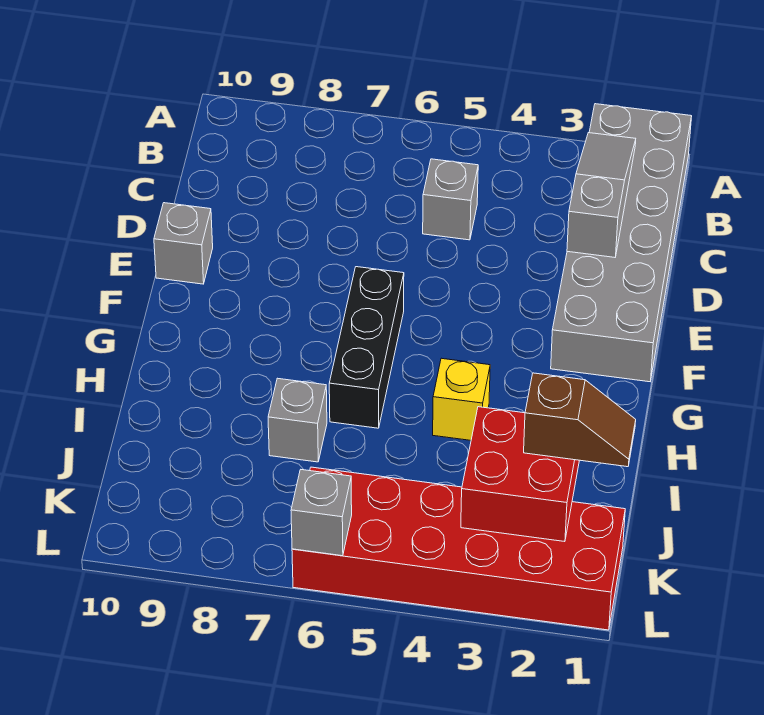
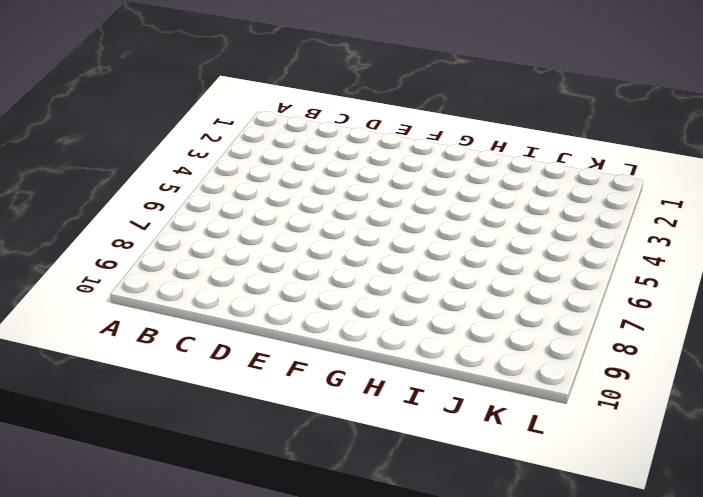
none -> grey 2x6 brick [551,104,692,382]
none -> grey 1x1 brick [423,159,478,240]

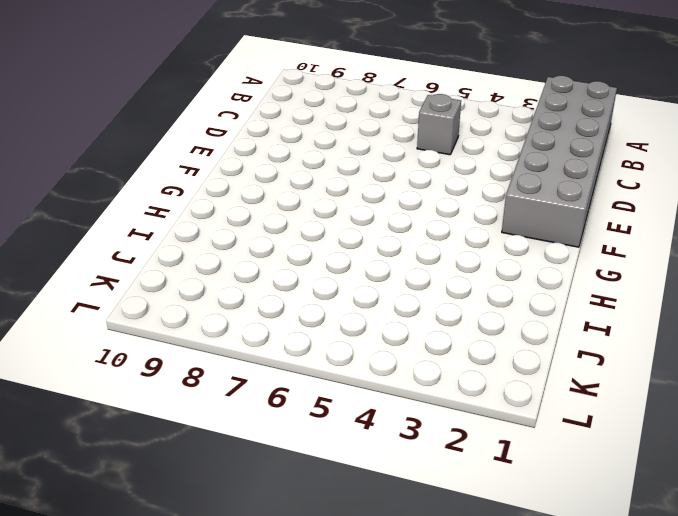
none -> grey 1x1 brick [154,203,213,284]
none -> black 1x3 brick [329,267,404,428]

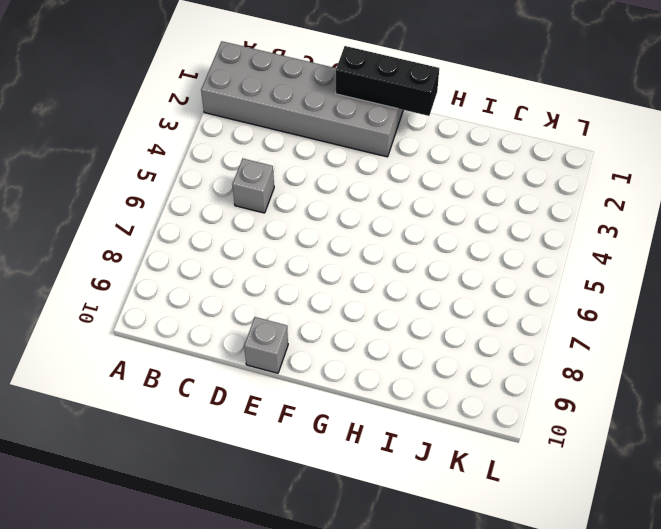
black 1x3 brick [336,46,439,116] -> black 1x3 brick moved to [329,267,404,428]
none -> yellow 1x1 brick [433,358,490,440]
none -> grey 1x1 brick [268,378,327,462]

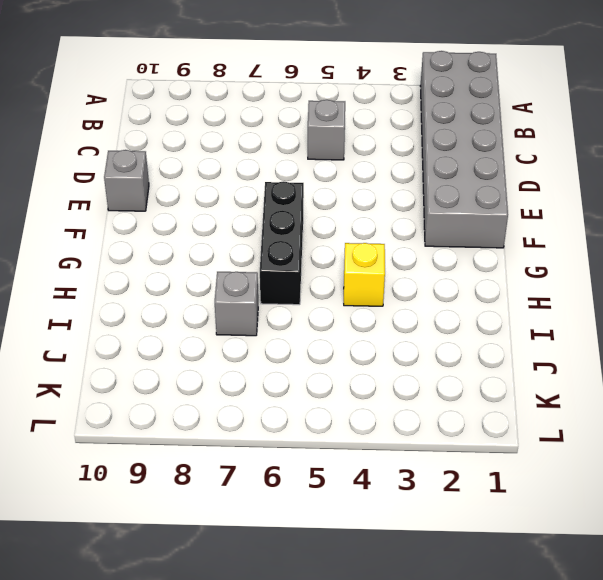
none -> red 2x6 brick [292,467,625,630]
none -> grey 1x3 slope [567,133,636,257]

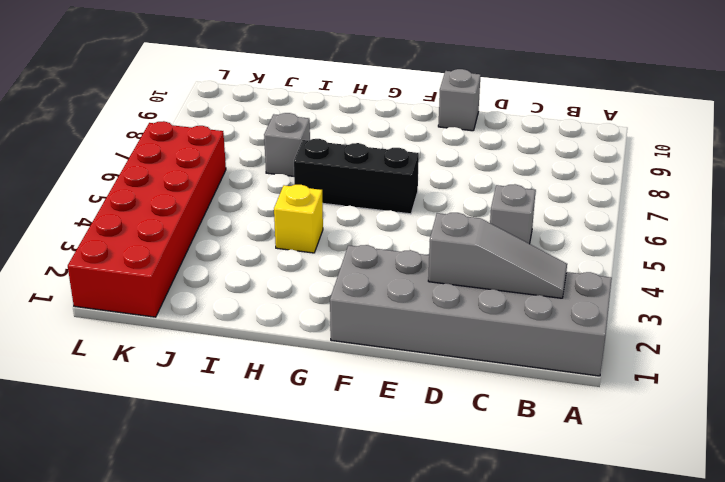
none -> red 2x2 brick [461,407,579,542]
none -> grey 1x1 brick [291,470,352,556]

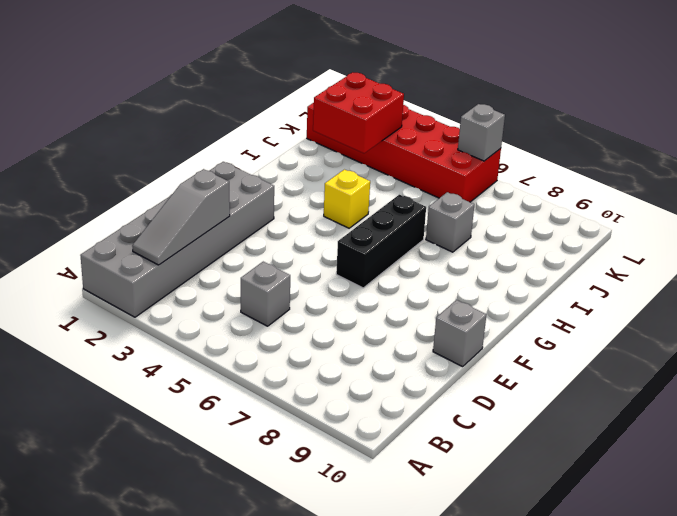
none -> brown 1x2 slope [524,373,636,467]

